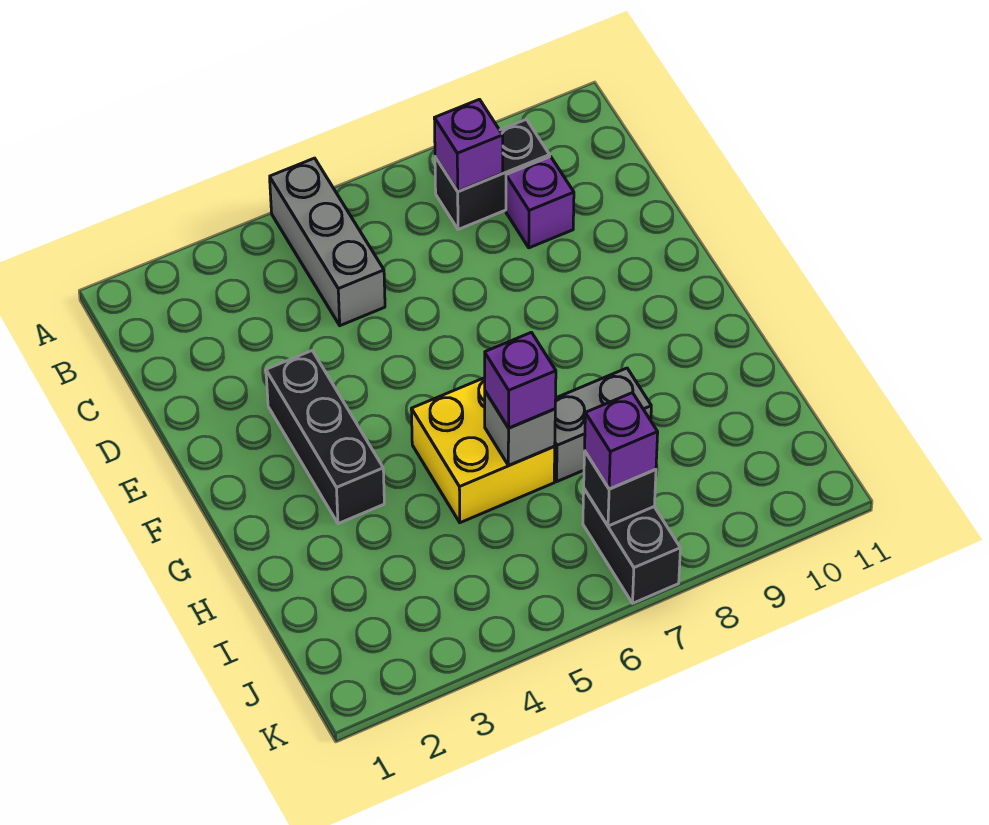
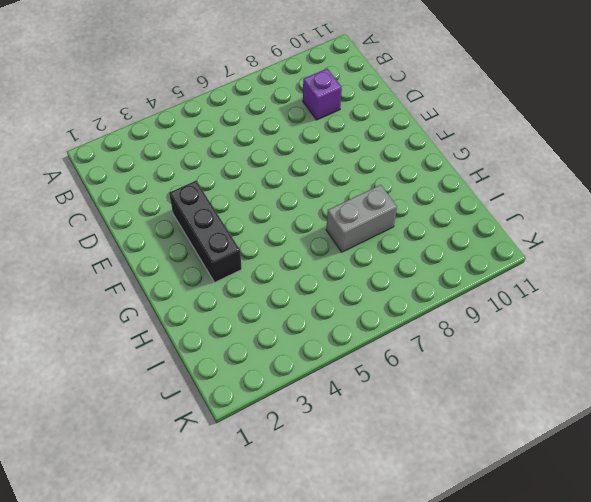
none -> grey 1x3 brick [270,158,385,326]
none -> black 1x2 brick [435,119,550,229]
none -> yellow 2x2 brick [411,378,555,523]

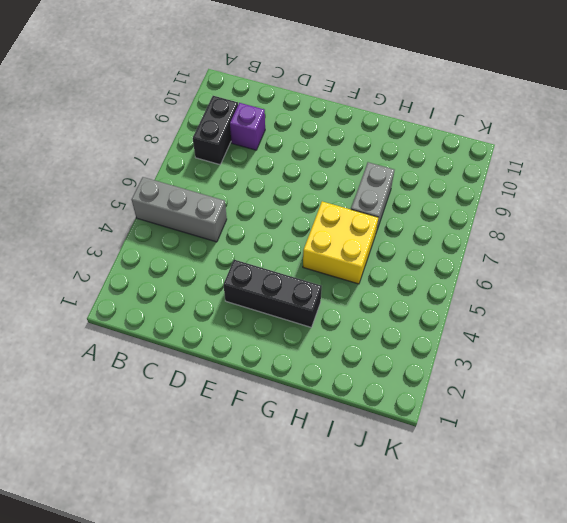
none -> black 1x2 brick [583,489,680,603]
none -> purple 1x1 brick [434,99,503,191]
none -> grey 1x1 brick [485,391,555,465]

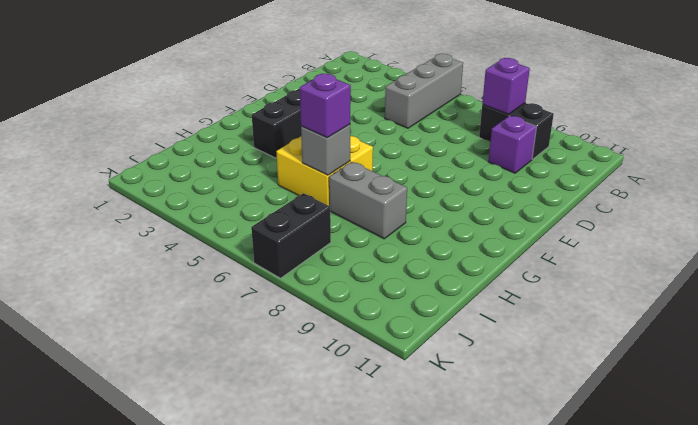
none -> black 1x1 brick [584,452,656,526]
none -> purple 1x1 brick [585,393,658,489]

